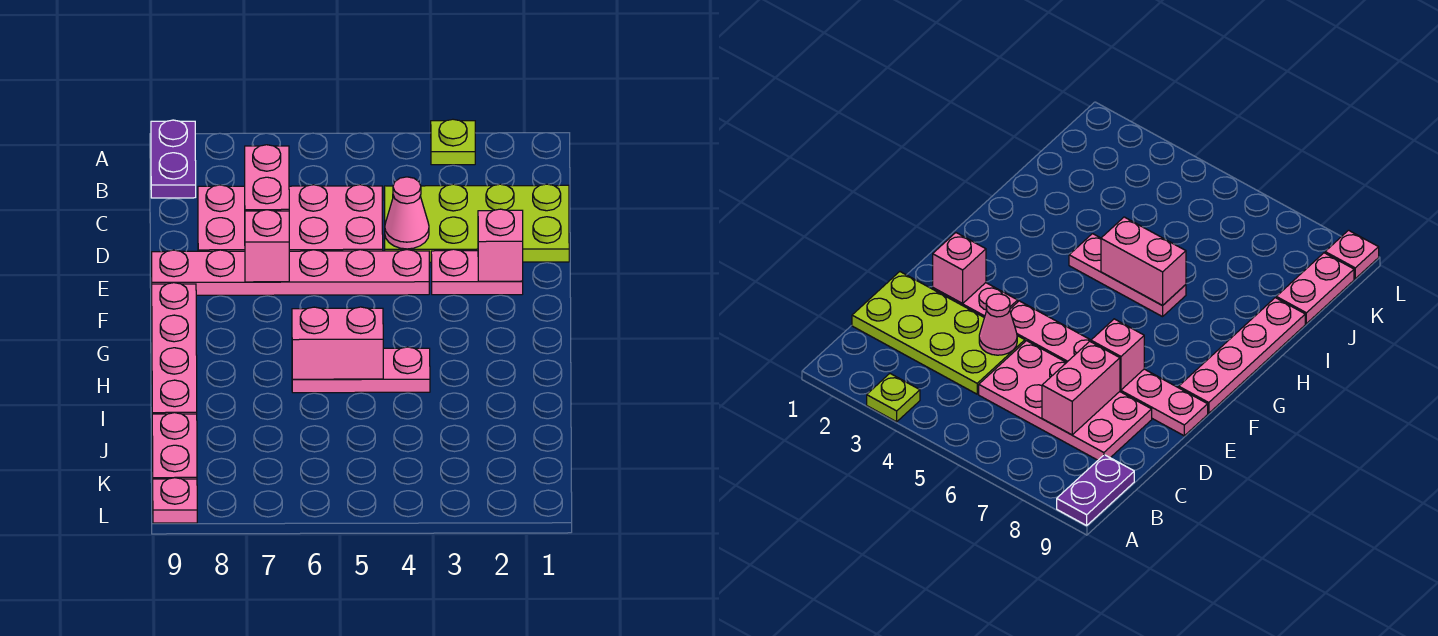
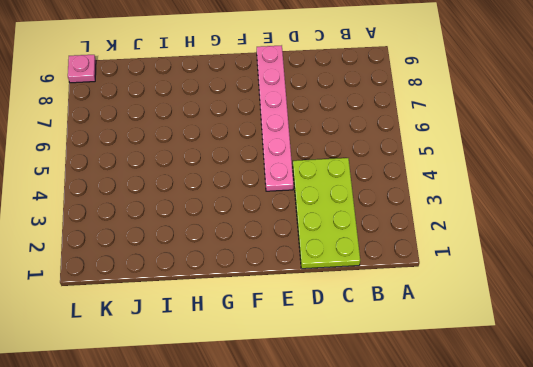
none -> lime 1x1 plate [431,119,475,165]
none -> purple 1x2 plate [151,120,196,198]
none -> pink 2x4 plate [198,185,383,251]

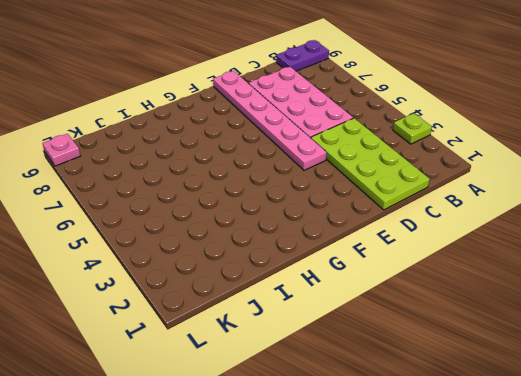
none -> pink 1x2 plate [431,249,523,295]
none -> pink 1x4 plate [152,283,197,414]
none -> pink 1x3 plate [292,347,430,393]

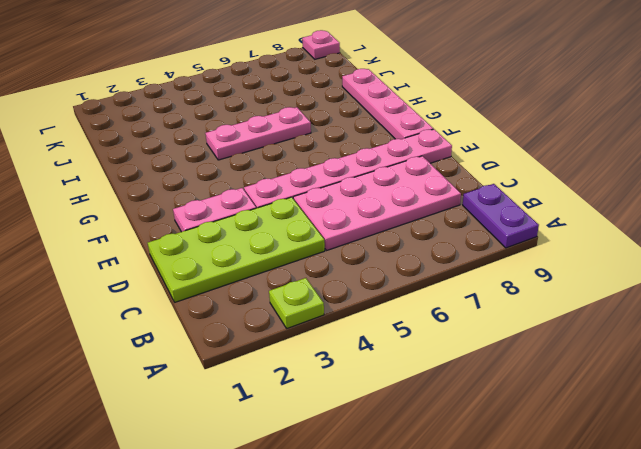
none -> pink 1x2 plate [152,413,197,479]
none -> pink 1x2 brick [245,145,289,211]
none -> pink 1x1 cone [385,177,429,249]

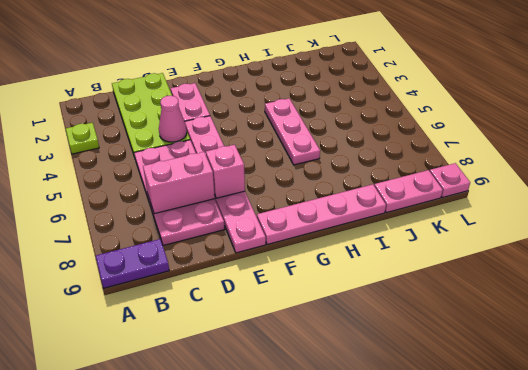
none -> pink 1x1 brick [478,209,523,281]
none -> pink 1x2 brick [292,307,383,379]

